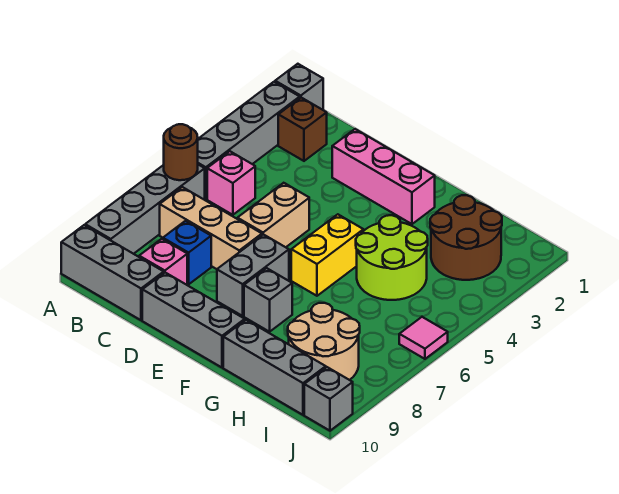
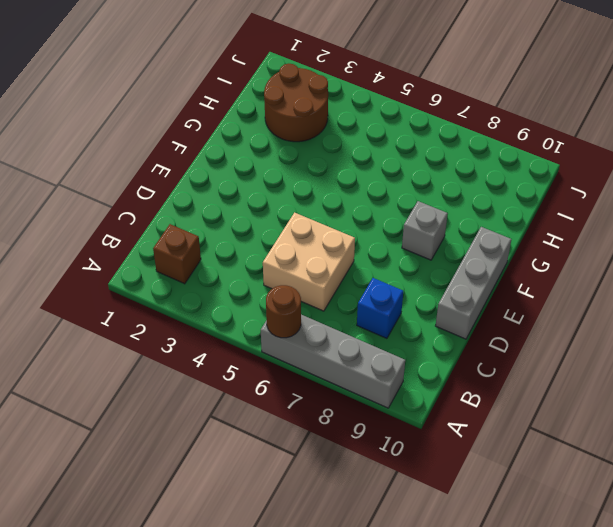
tan 2x2 brick [263,213,355,311] -> tan 1x2 brick [237,183,309,247]
none -> grey 1x1 brick [275,64,323,110]
none -> grey 1x4 brick [198,82,300,199]
none -> grey 1x3 brick [61,225,164,320]

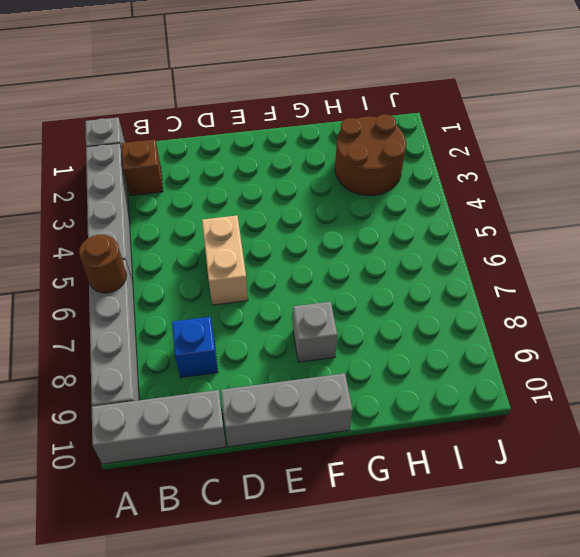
none -> pink 1x1 brick [207,151,255,215]
none -> tan 1x3 brick [160,187,262,269]
none -> pink 1x1 brick [139,239,187,285]

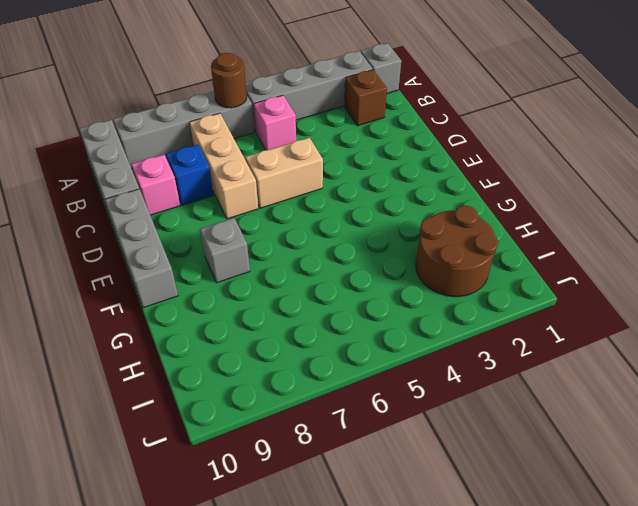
none -> pink 1x3 brick [332,129,435,224]
none -> grey 1x2 brick [217,234,289,316]
none -> yellow 1x2 brick [291,214,363,296]

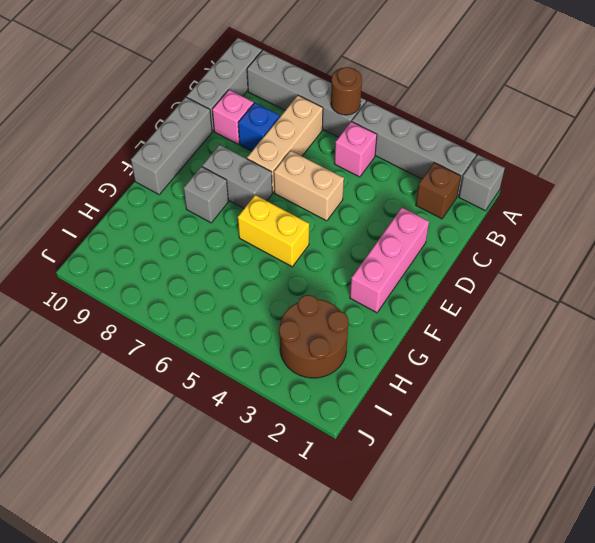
none -> lime 2x2 round brick [356,215,428,300]
none -> grey 1x3 brick [223,320,326,415]
none -> tan 2x2 round brick [288,303,360,380]

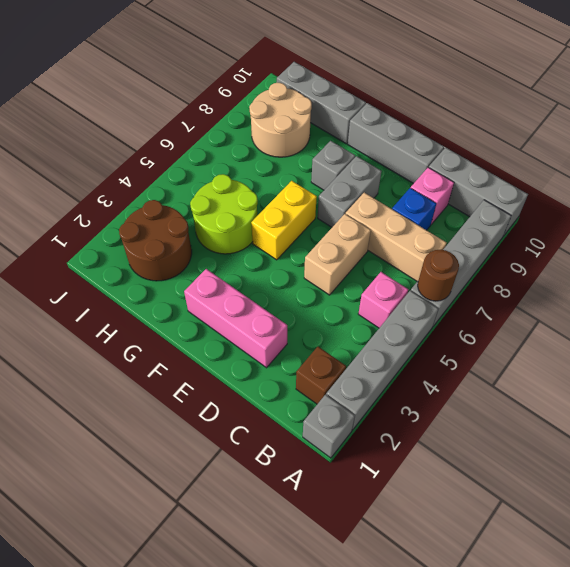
none -> pink 1x1 tile [399,317,448,359]
none -> grey 1x1 brick [304,367,353,431]

